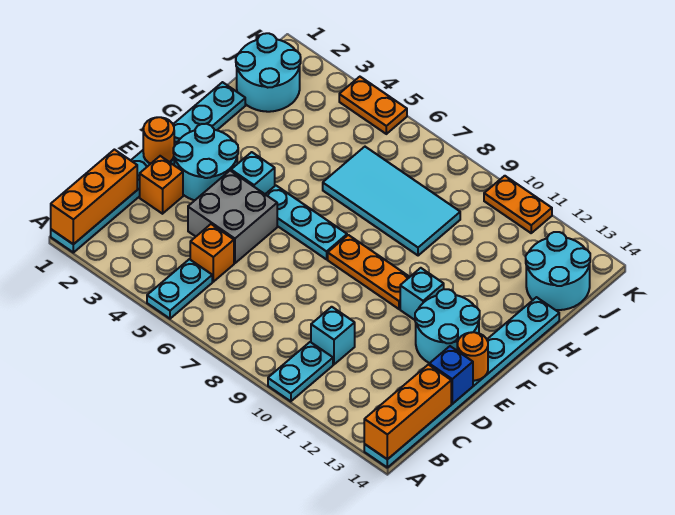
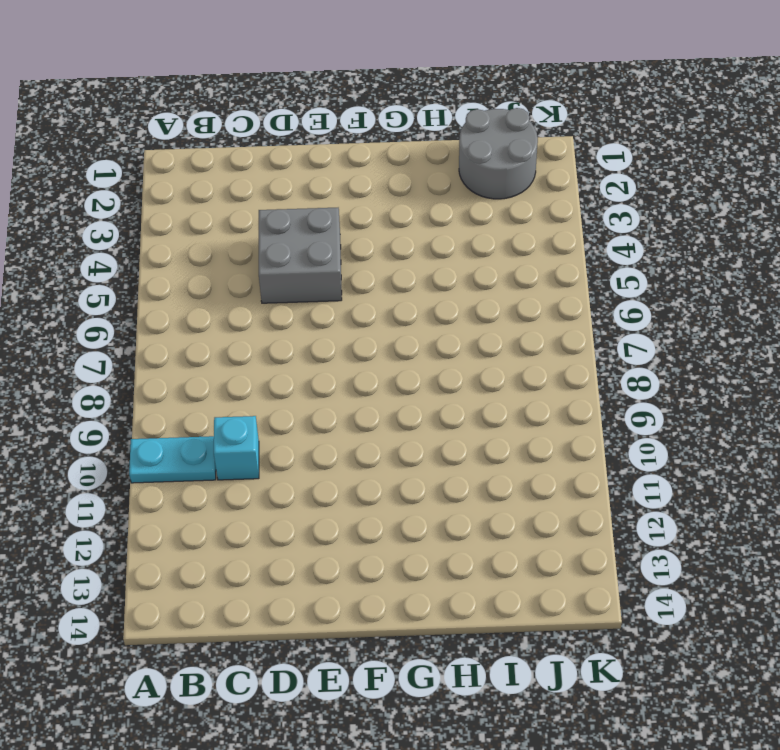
grey 2x2 round brick [459,108,538,199] -> cyan 2x2 round brick [236,33,301,112]
none -> cyan 1x8 plate [51,82,245,252]
none -> cyan 1x2 plate [147,259,212,319]
none -> cyan 1x8 plate [364,297,559,468]

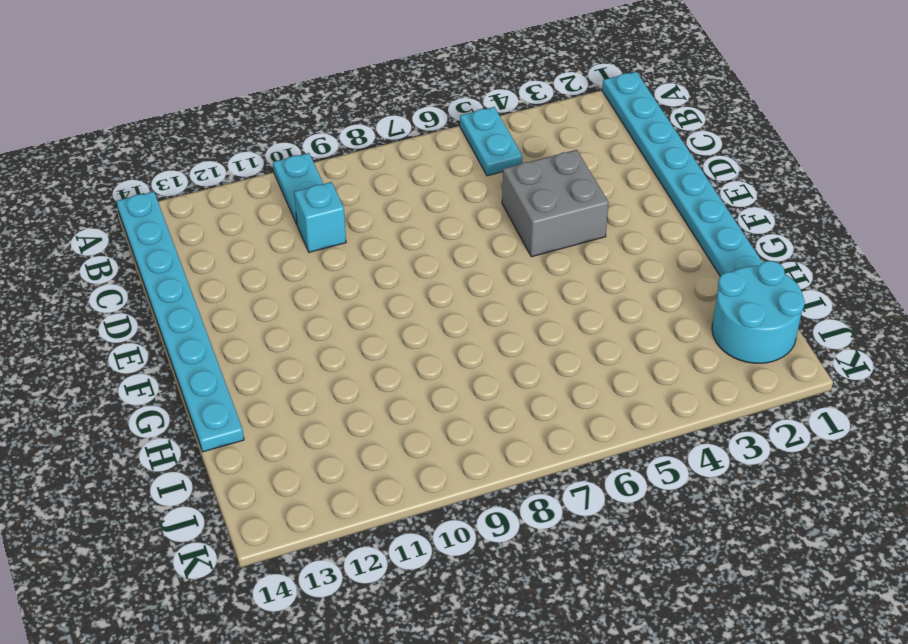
none -> orange 1x1 brick [190,224,234,282]
none -> orange 1x1 brick [140,156,183,214]
none -> cyan 2x2 round brick [173,124,238,200]

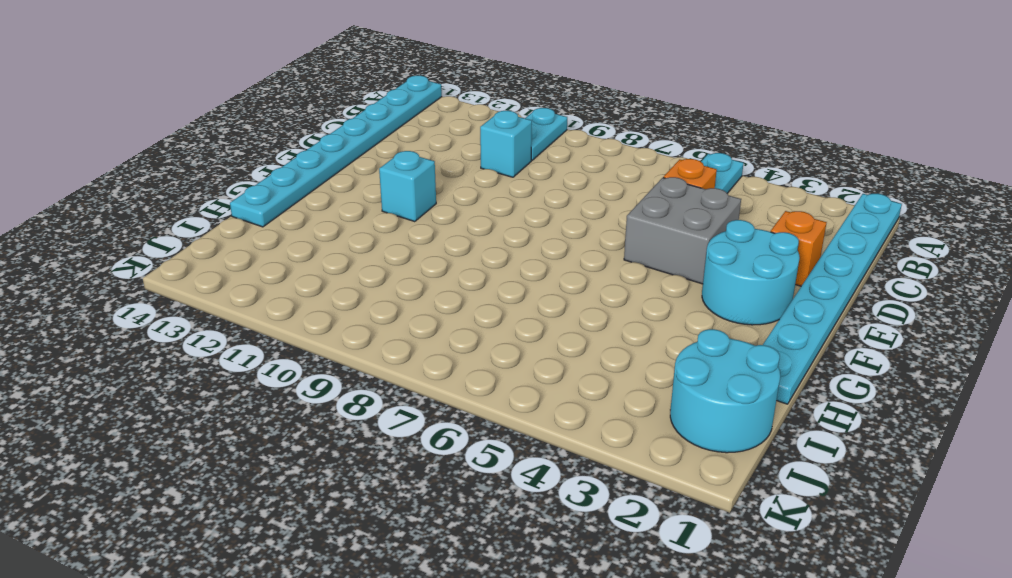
none -> cyan 2x2 round brick [415,289,480,363]
none -> cyan 1x1 brick [231,152,275,194]
none -> cyan 1x3 plate [265,185,347,259]

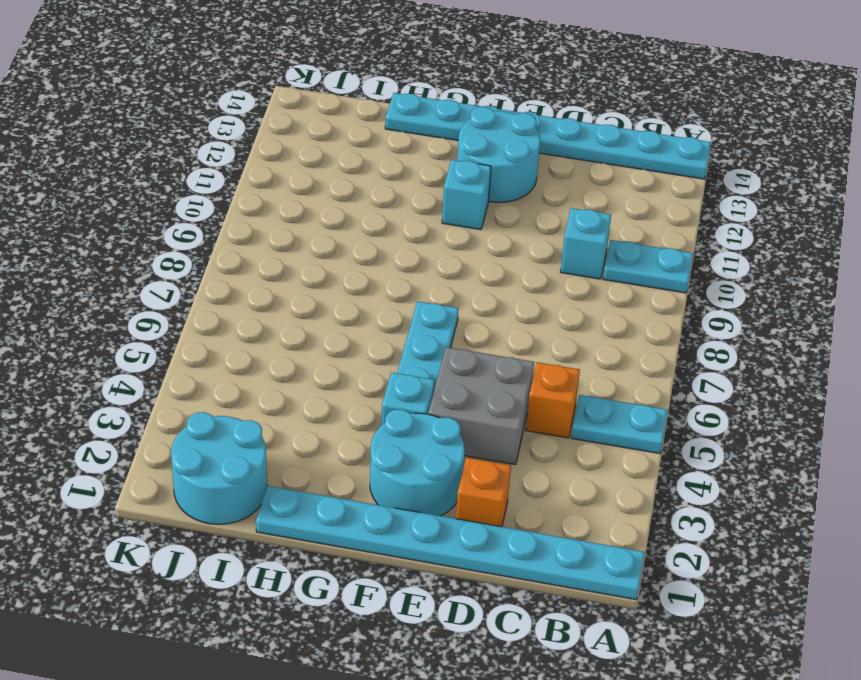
none -> orange 1x3 plate [328,235,409,309]
none -> cyan 2x4 tile [323,147,460,256]
none -> cyan 2x2 round brick [526,232,590,310]

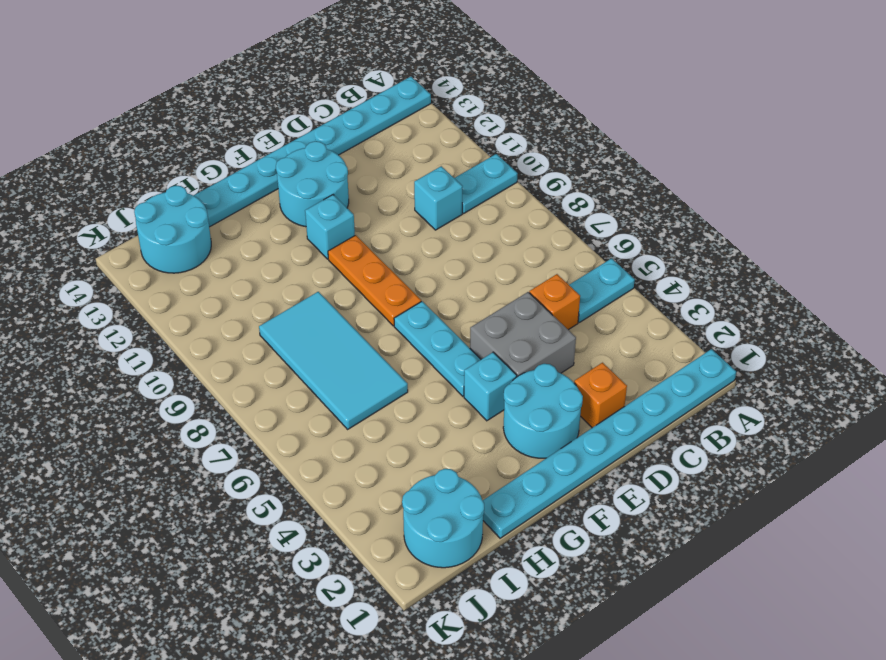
none -> orange 1x2 plate [339,77,407,134]
none -> orange 1x2 plate [484,176,552,233]
none -> orange 1x3 brick [51,150,137,244]

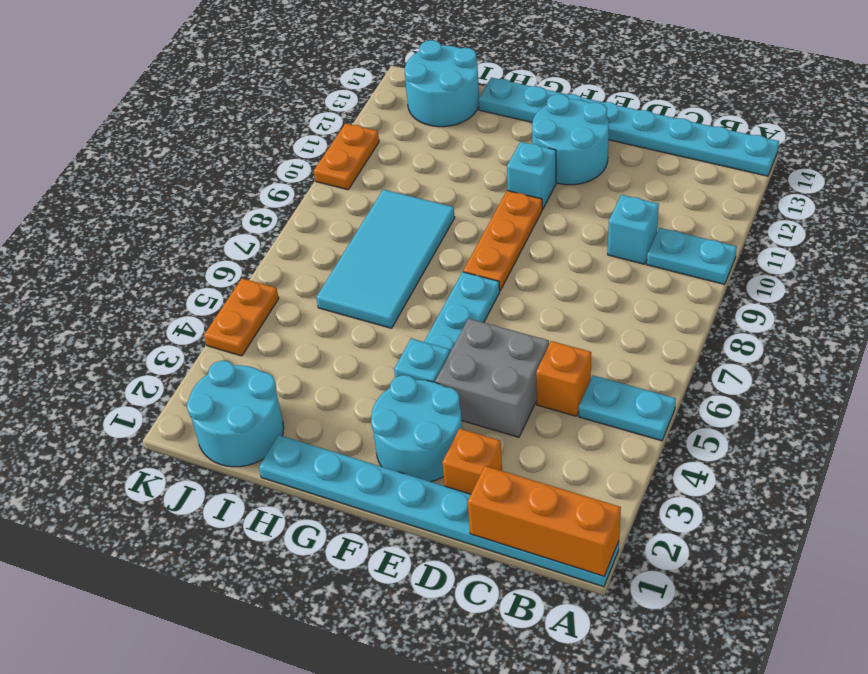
none -> orange 1x3 brick [364,365,451,459]
none -> blue 1x1 brick [429,346,473,404]
none -> orange 1x1 round brick [143,117,174,164]

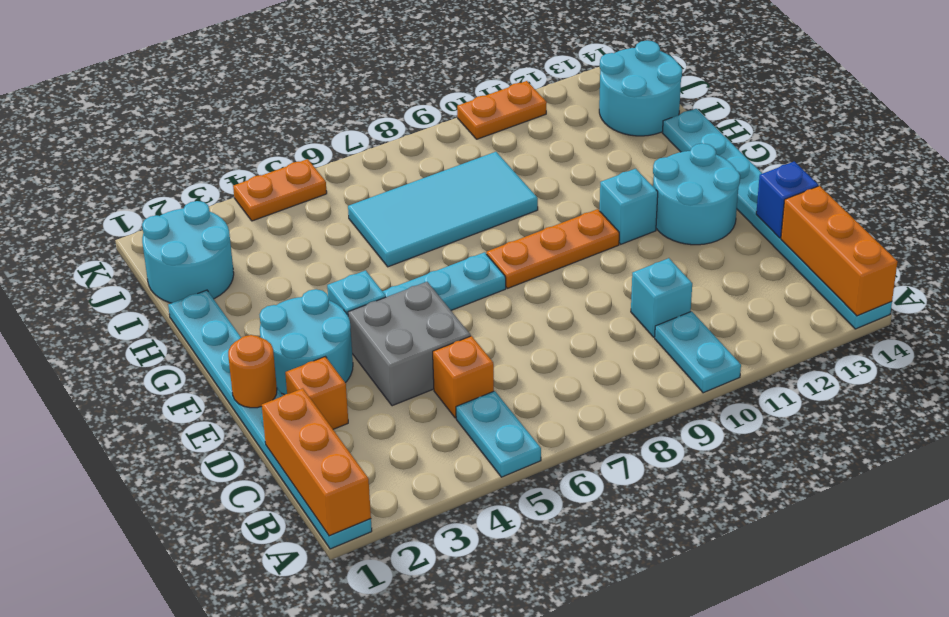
none -> orange 1x1 round brick [457,332,488,381]

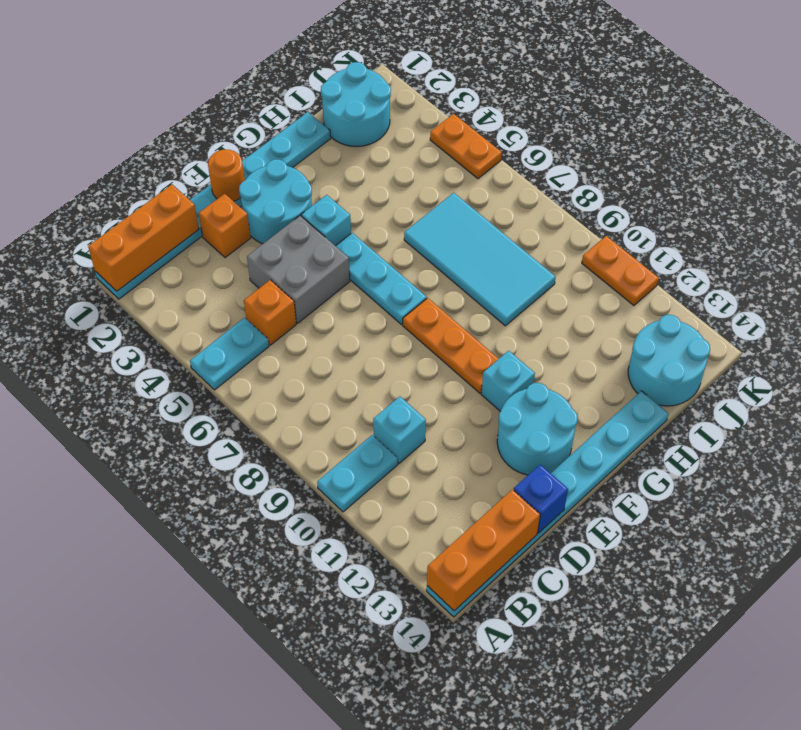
none -> orange 1x1 round brick [457,332,488,381]

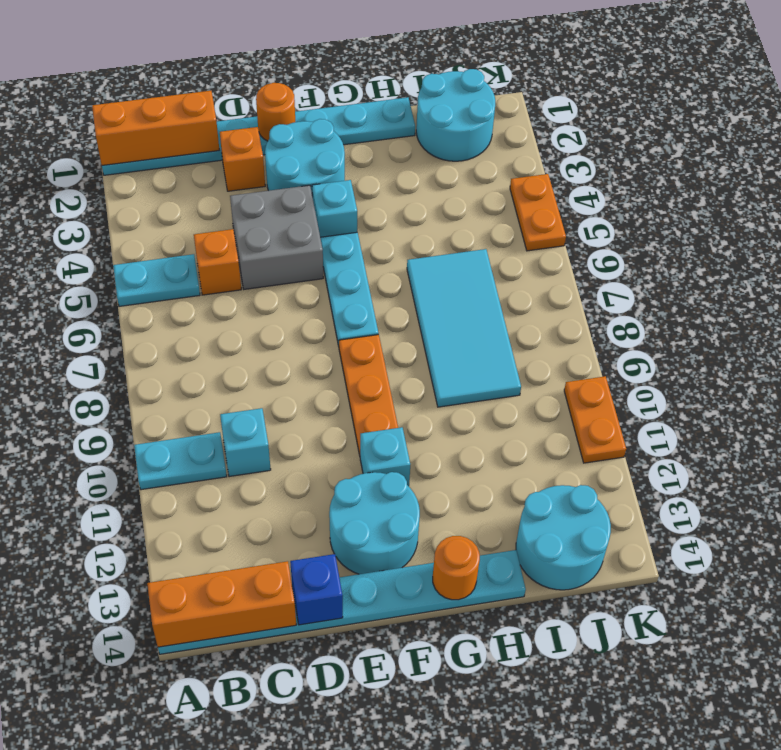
orange 1x1 round brick [433,536,480,600] -> orange 1x1 round brick moved to [457,332,488,381]

